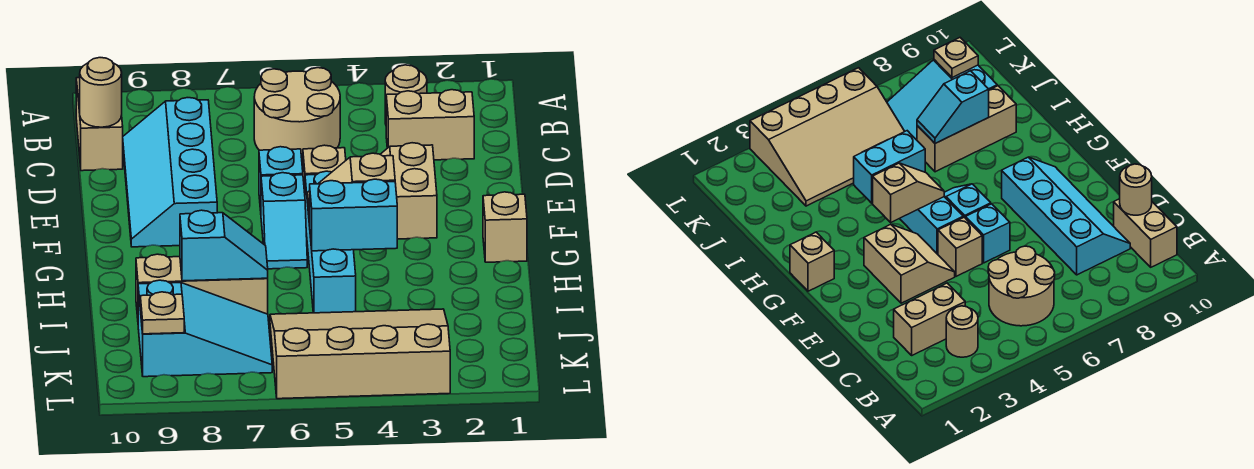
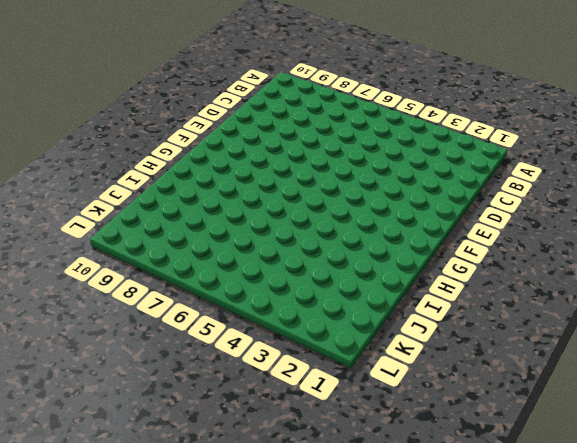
none -> tan 1x1 round brick [385,65,427,124]
none -> tan 2x2 round brick [254,68,340,164]
none -> tan 1x2 brick [76,78,123,171]

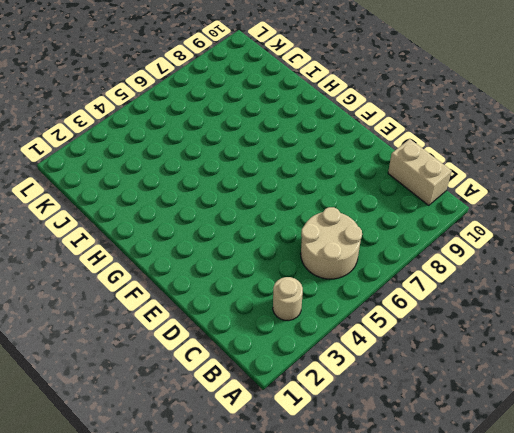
none -> tan 1x2 brick [386,90,474,160]
none -> cyan 2x4 slope [123,98,217,247]
none -> tan 2x2 slope [380,143,437,239]

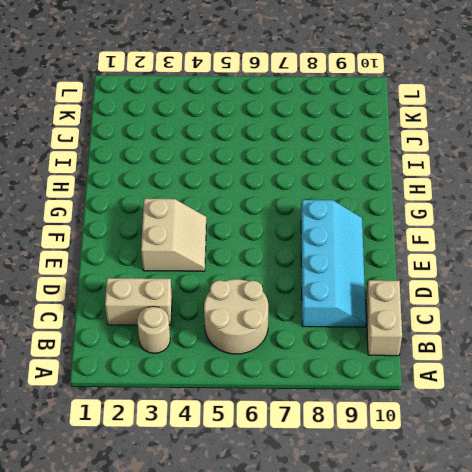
none -> tan 1x1 brick [303,145,346,193]
none -> cyan 1x1 brick [259,147,303,211]
none -> cyan 1x4 brick [305,171,356,313]

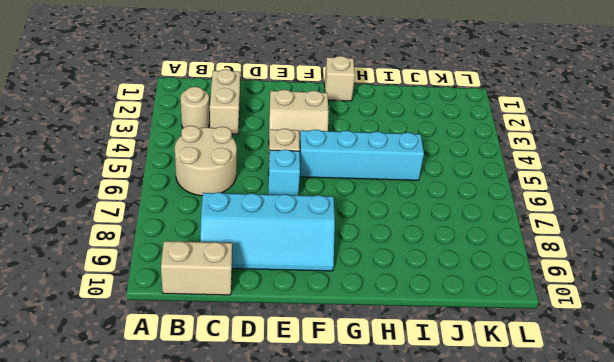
none -> cyan 1x2 slope [261,173,307,269]
none -> tan 1x3 brick [136,254,268,318]
none -> tan 3x4 slope [270,309,450,399]

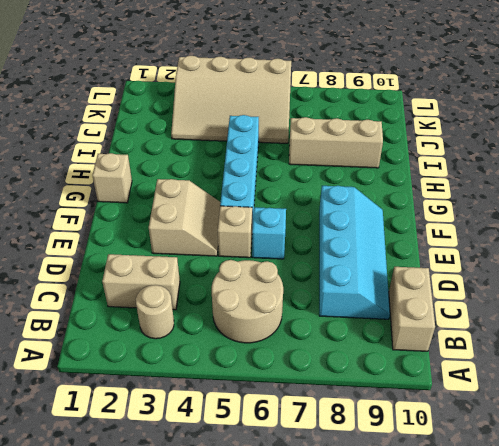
none -> cyan 1x2 slope [261,173,307,269]
none -> cyan 2x3 slope [138,280,272,377]
none -> tan 1x1 round brick [80,58,122,127]

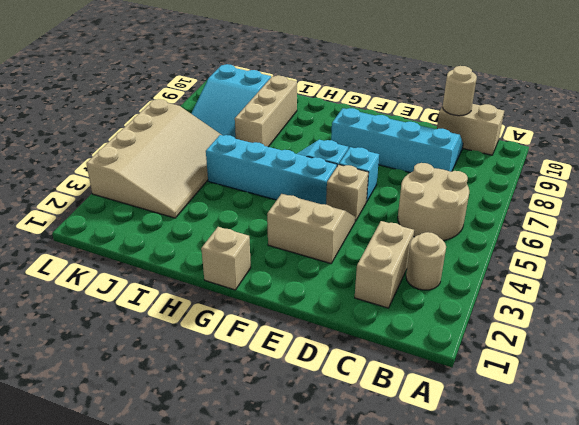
none -> tan 1x2 slope [307,153,395,225]
none -> cyan 1x2 brick [309,179,397,251]
none -> cyan 1x2 slope [180,210,268,281]

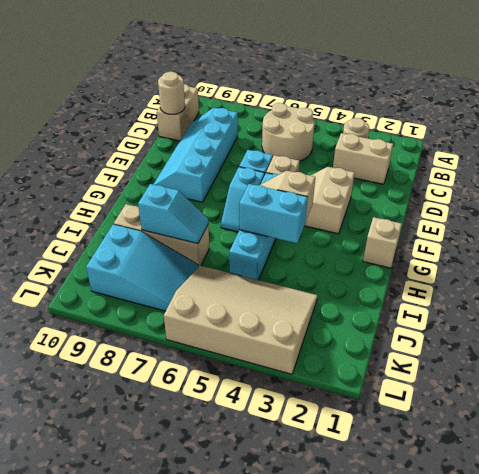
none -> tan 1x1 plate [140,292,184,334]

